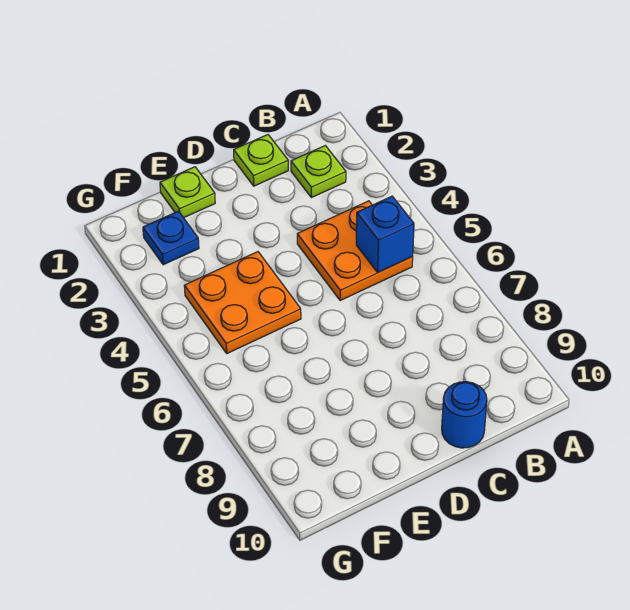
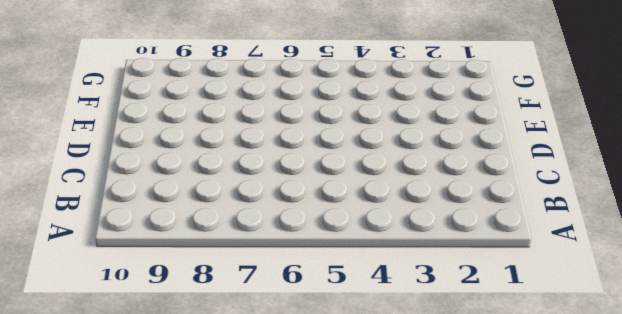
none -> lime 1x1 plate [291,146,346,198]
none -> orange 2x2 plate [297,201,413,301]

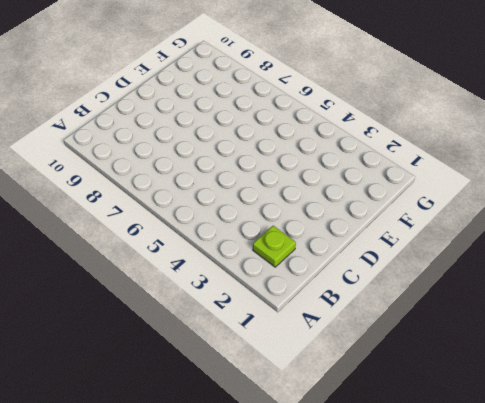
none -> orange 2x2 plate [297,201,413,301]
none -> lime 1x1 plate [234,135,288,186]

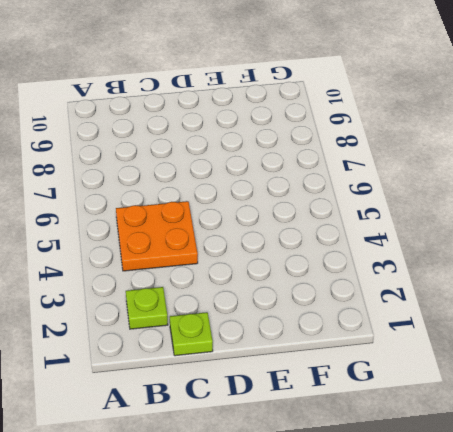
none -> blue 1x1 round brick [442,382,487,448]
none -> lime 1x1 plate [160,167,215,218]

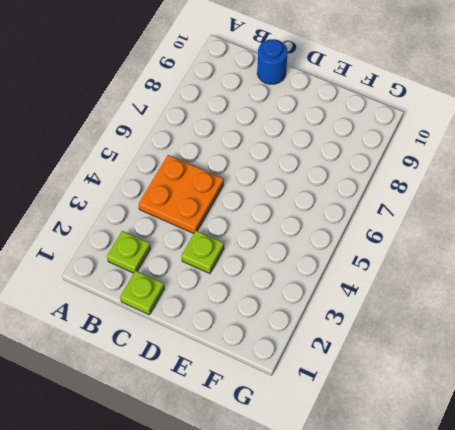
lime 1x1 plate [182,231,224,274] -> lime 1x1 plate moved to [160,167,215,218]
none -> orange 2x2 plate [184,252,301,353]
none -> blue 1x1 plate [143,211,199,265]

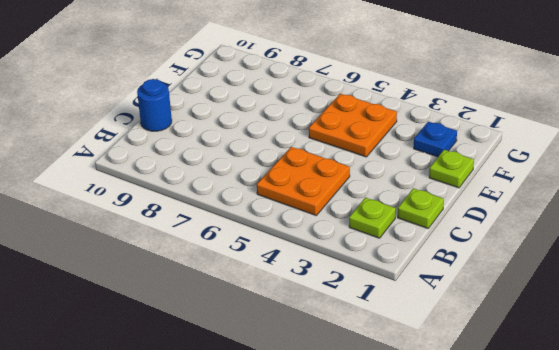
none -> blue 1x1 brick [356,196,414,272]

